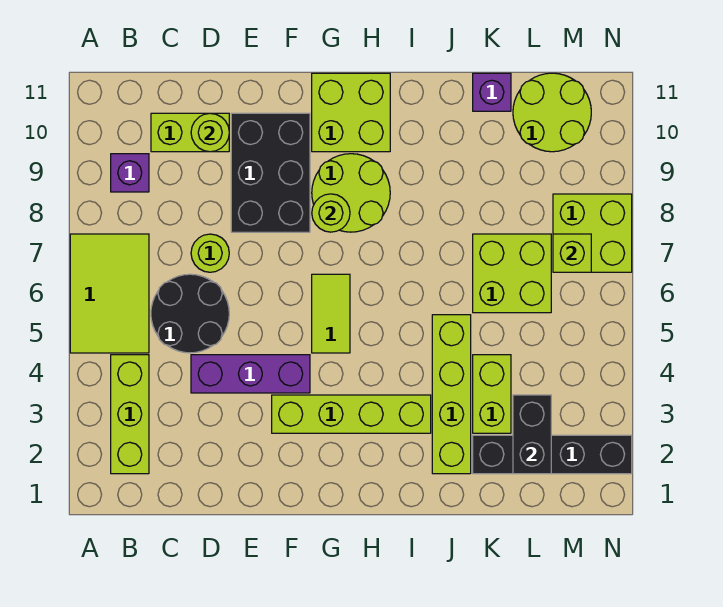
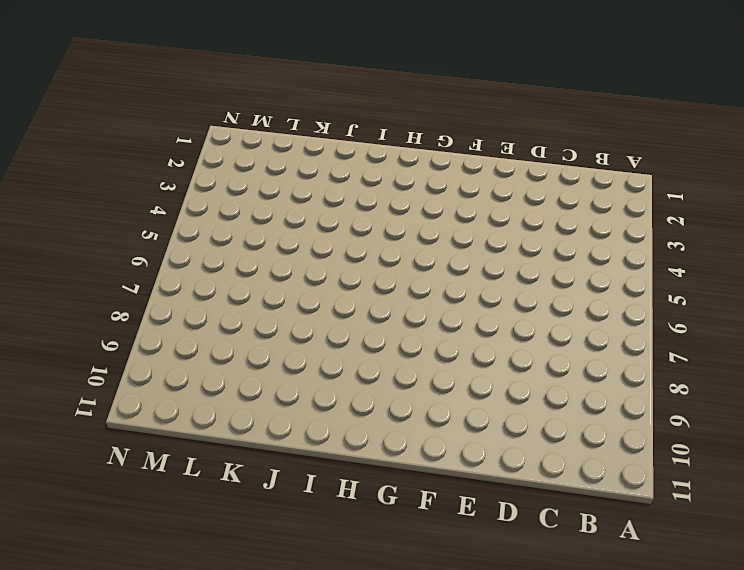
none -> lime 2x3 tile [70,234,149,353]
none -> lime 1x3 brick [111,355,149,474]
none -> purple 1x1 brick [111,154,149,192]

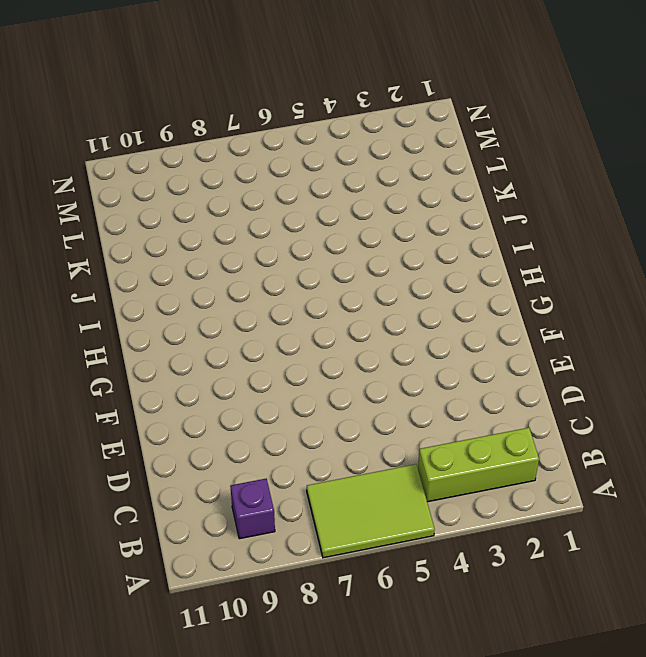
none -> black 2x2 round brick [151,274,229,353]
none -> lime 1x2 brick [151,113,229,152]
none -> purple 1x3 brick [191,355,310,393]

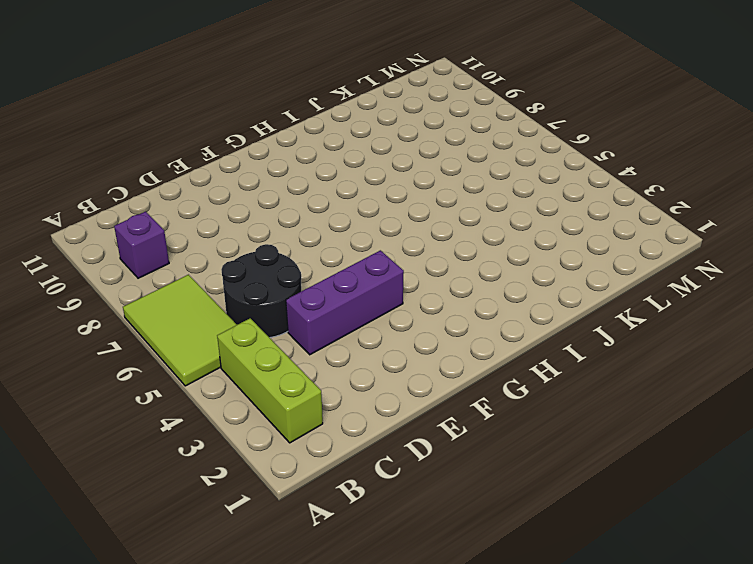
none -> lime 1x2 brick [151,113,229,152]
none -> lime 1x1 round brick [191,234,229,272]
none -> black 2x3 brick [231,113,310,232]

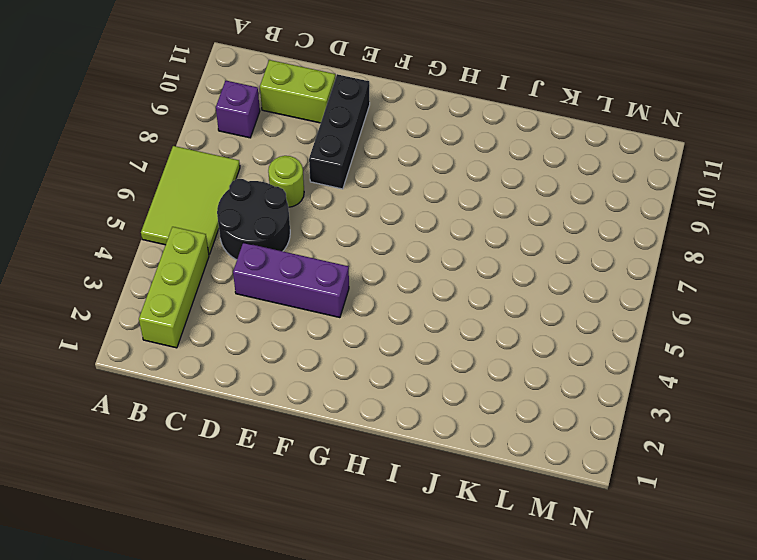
black 1x3 brick [309,74,370,189] -> black 2x3 brick [231,113,310,232]
none -> lime 1x4 brick [272,395,431,433]
none -> lime 1x2 tile [312,274,350,353]
none -> lime 2x2 round brick [312,154,390,232]

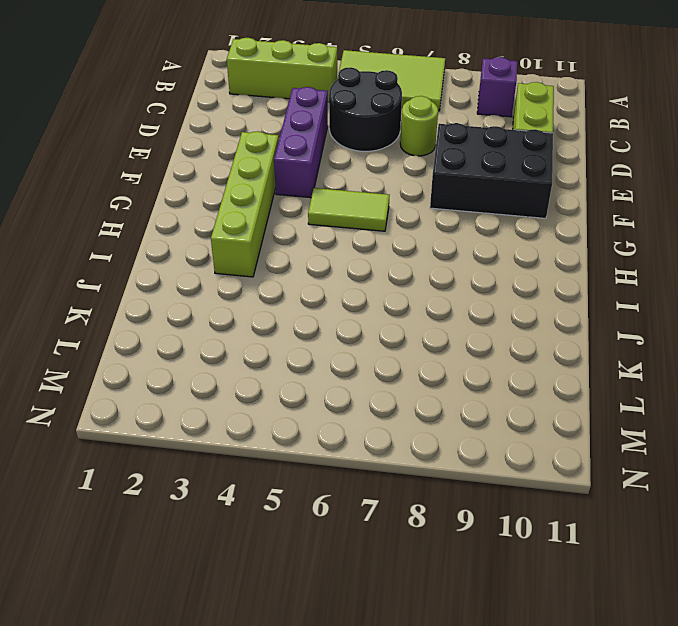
none -> lime 2x2 round brick [312,154,390,232]
none -> lime 2x2 brick [312,73,390,152]
none -> lime 1x4 brick [432,315,471,474]

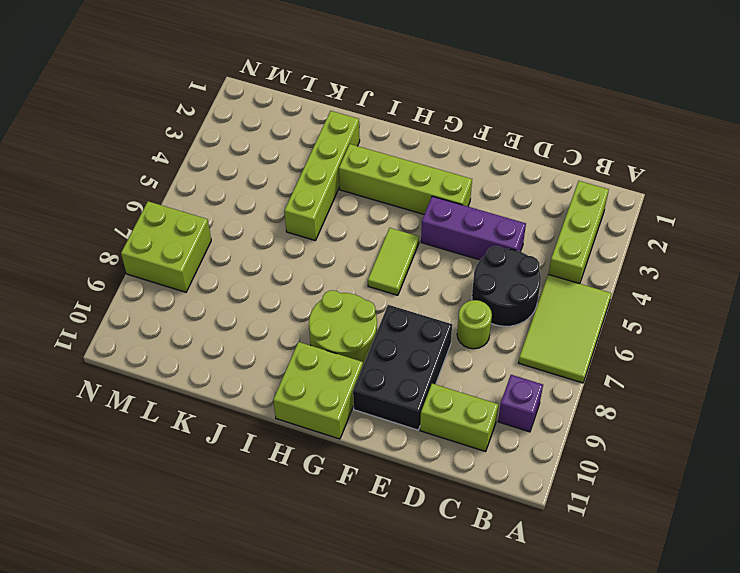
none -> black 1x4 brick [473,435,632,474]
none -> lime 1x2 brick [473,355,511,433]
none -> lime 2x2 brick [473,234,551,313]

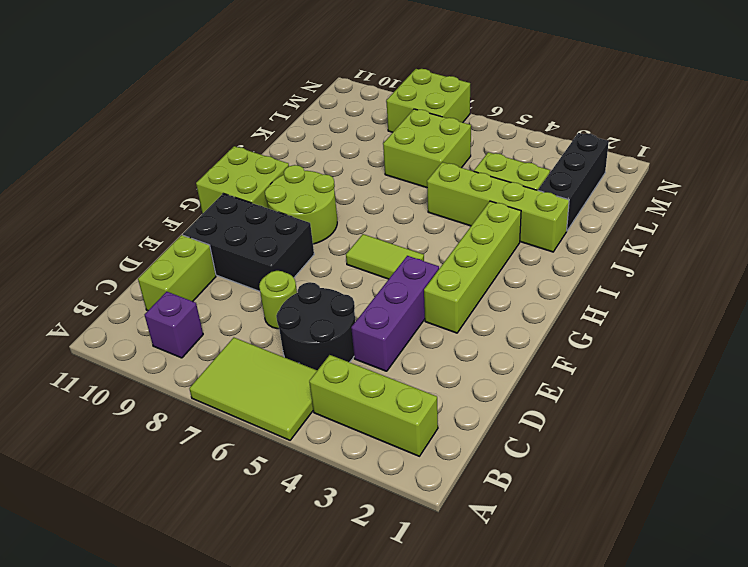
black 1x3 brick [538,133,609,230] -> black 1x4 brick [473,435,632,474]
none -> purple 1x1 brick [473,73,511,111]
none -> lime 2x2 round brick [513,73,591,152]
none -> lime 1x1 round brick [191,113,229,152]

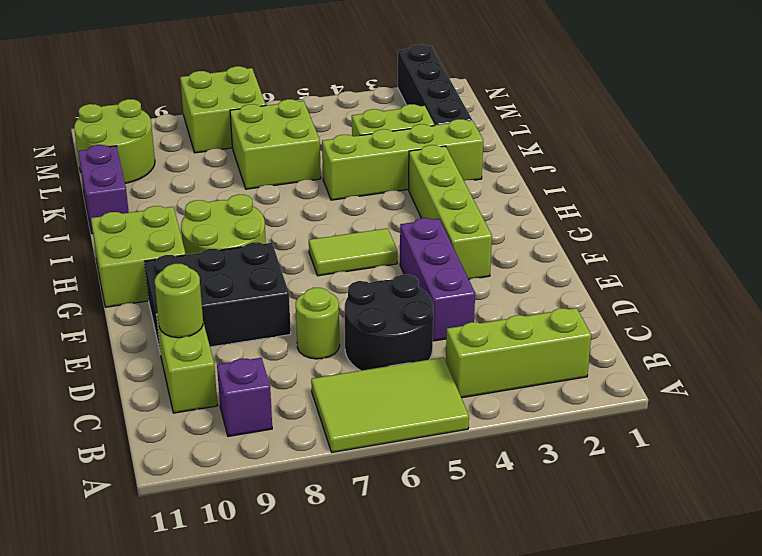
purple 1x2 brick [78,145,129,234] -> purple 1x1 brick [473,73,511,111]
none -> lime 1x1 round brick [312,194,350,232]
none -> black 1x2 brick [513,395,551,474]
none -> lime 1x1 brick [553,234,591,272]

